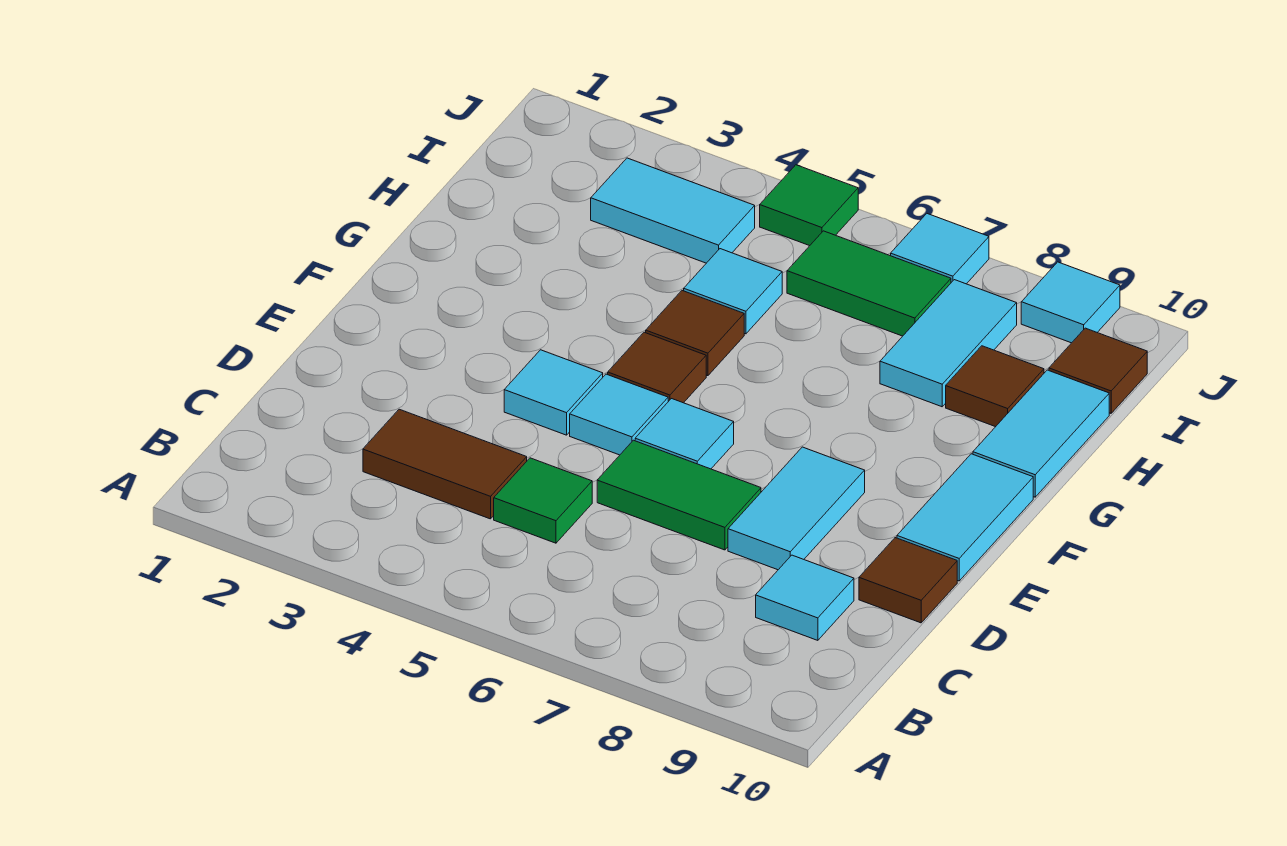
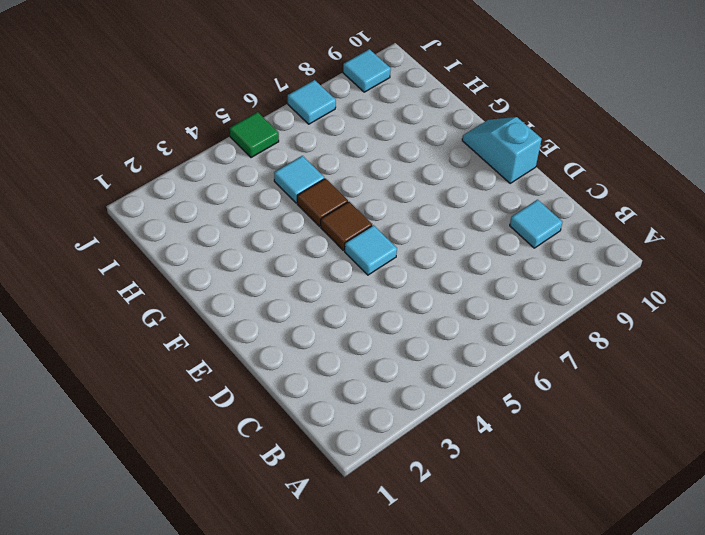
cyan 1x2 slope [462,117,542,183] -> cyan 1x2 tile [897,454,1033,581]
none -> brown 1x2 tile [363,409,527,519]
none -> green 1x1 tile [494,458,592,543]
none -> green 1x2 tile [597,440,761,550]

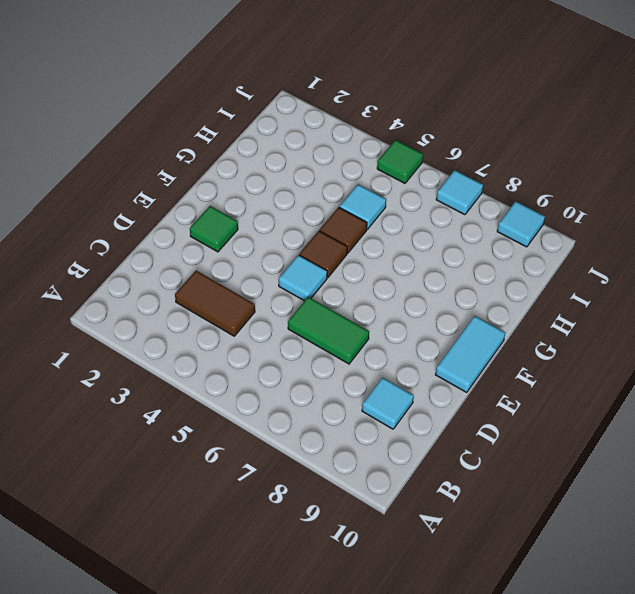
green 1x1 tile [190,206,238,252] -> green 1x1 tile moved to [494,458,592,543]
none -> cyan 1x2 tile [728,447,865,570]
none -> brown 1x1 tile [859,538,957,623]
none -> cyan 1x1 tile [504,350,603,435]

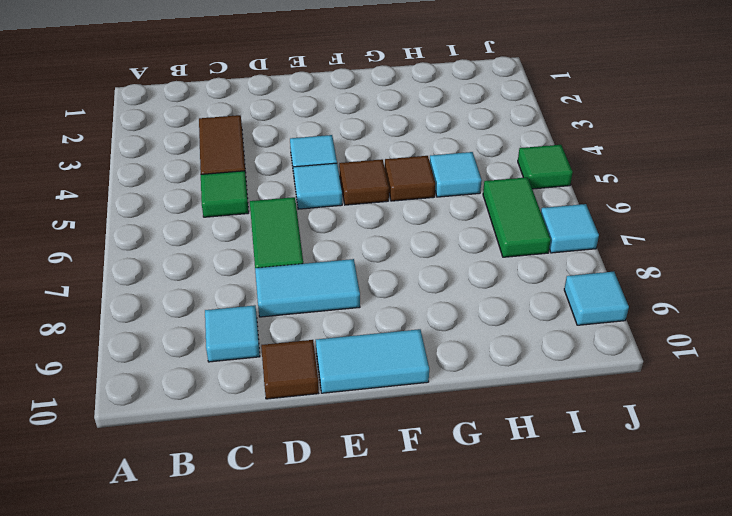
none -> cyan 1x1 tile [635,399,734,469]
none -> cyan 1x2 tile [973,370,1109,497]
none -> cyan 1x2 tile [880,280,1017,407]

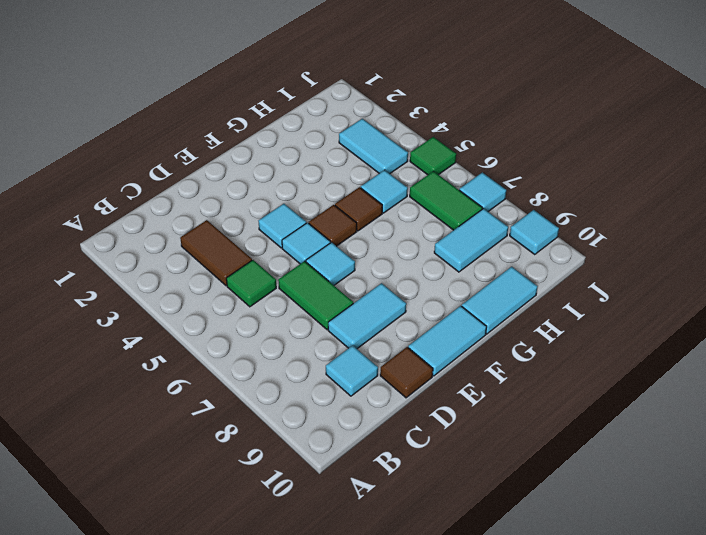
none -> brown 1x1 tile [946,346,1044,427]
none -> brown 1x1 tile [1049,328,1147,413]

